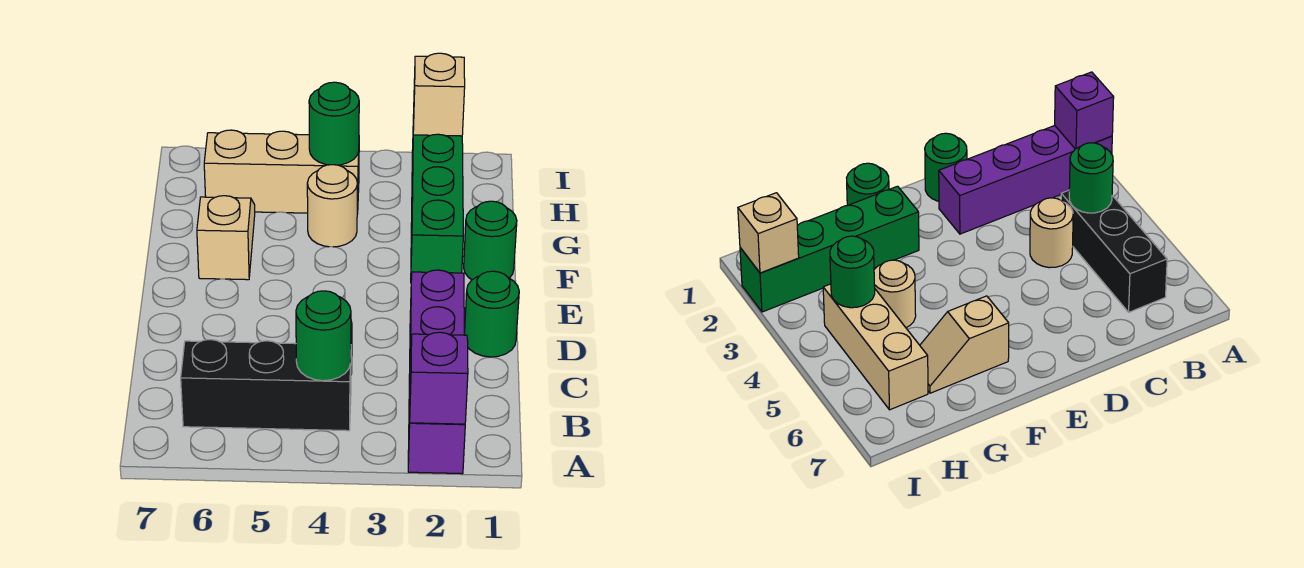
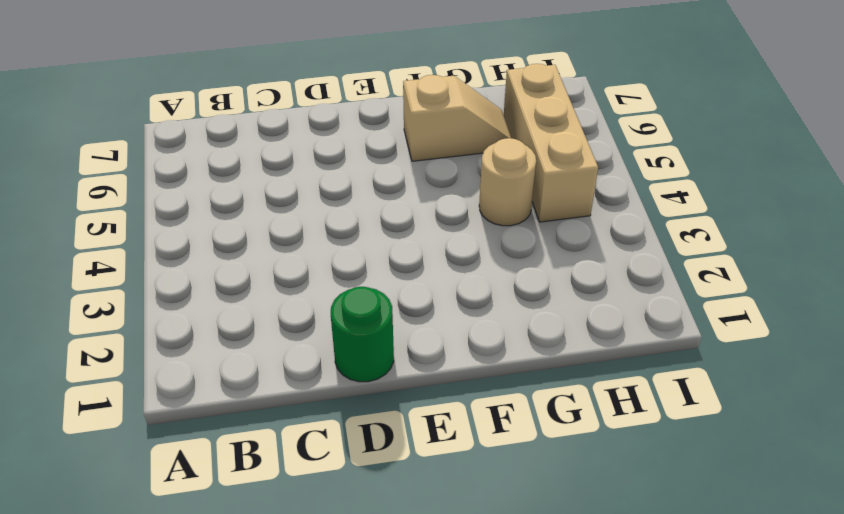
none -> purple 1x4 brick [408,270,465,474]
none -> black 1x3 brick [181,340,351,431]
none -> tan 1x1 round brick [1030,198,1073,268]

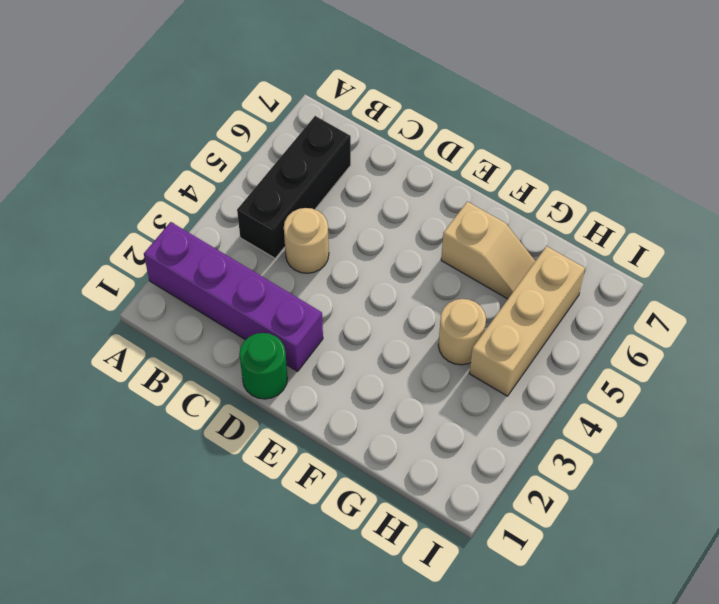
none -> green 1x1 round brick [464,201,517,280]
none -> green 1x4 brick [411,115,463,276]
none -> purple 1x1 brick [410,332,468,424]

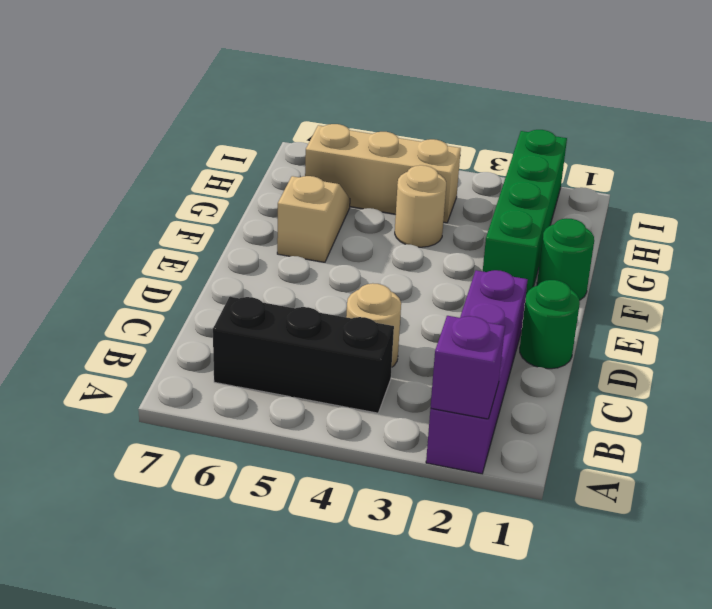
none -> green 1x1 round brick [296,291,351,381]
none -> green 1x1 round brick [309,82,359,165]
none -> tan 1x1 brick [413,53,465,136]

